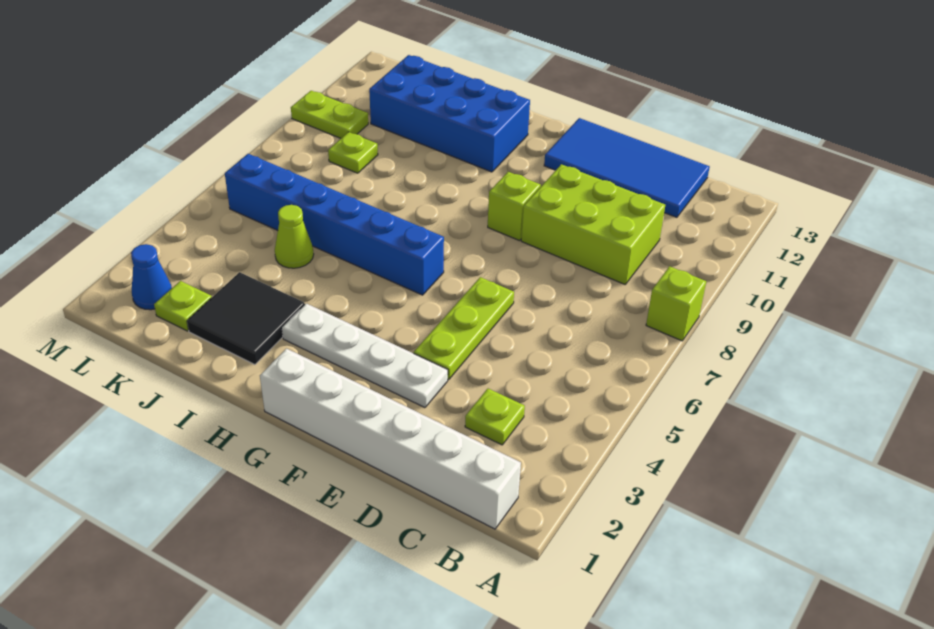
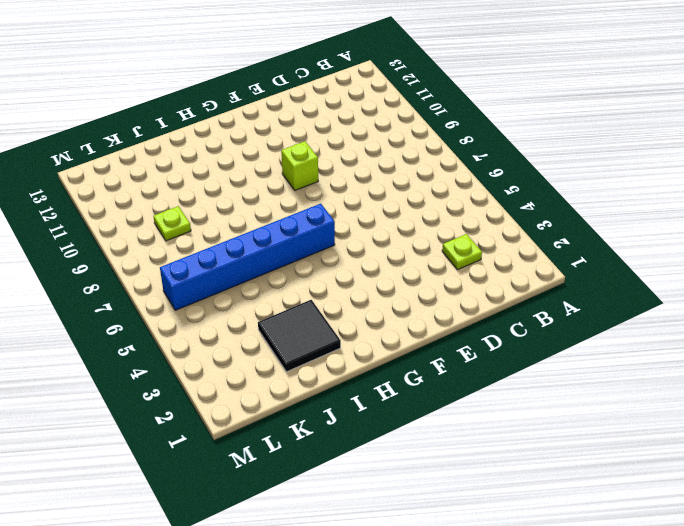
none -> lime 1x1 brick [646,266,706,341]
none -> white 1x6 brick [260,349,521,529]
none -> lime 2x3 brick [521,164,665,284]

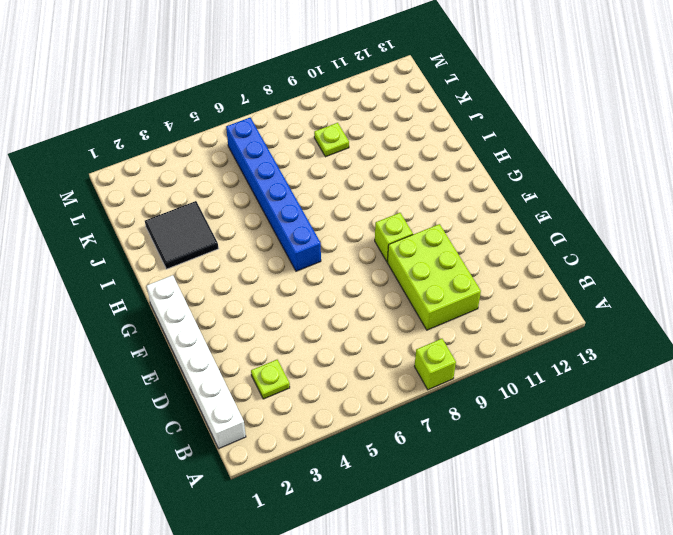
none -> blue 2x4 tile [544,118,710,217]
none -> white 1x4 plate [282,304,448,408]
none -> lime 1x3 plate [414,277,514,380]

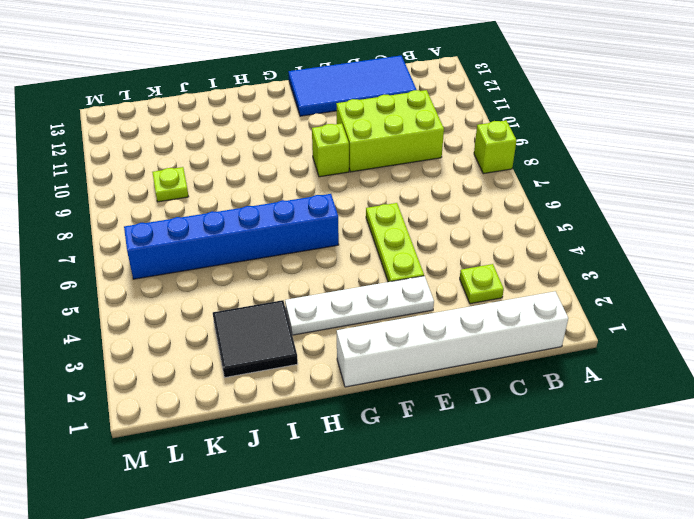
none -> blue 2x4 brick [369,55,530,172]
none -> lime 1x1 cone [275,205,314,268]
none -> lime 1x1 plate [154,281,212,331]

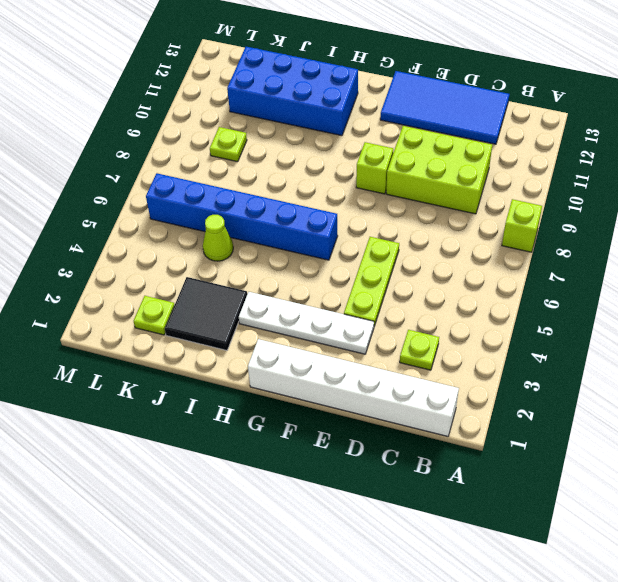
none -> blue 1x1 cone [131,244,172,310]
none -> lime 1x2 plate [291,91,368,138]

